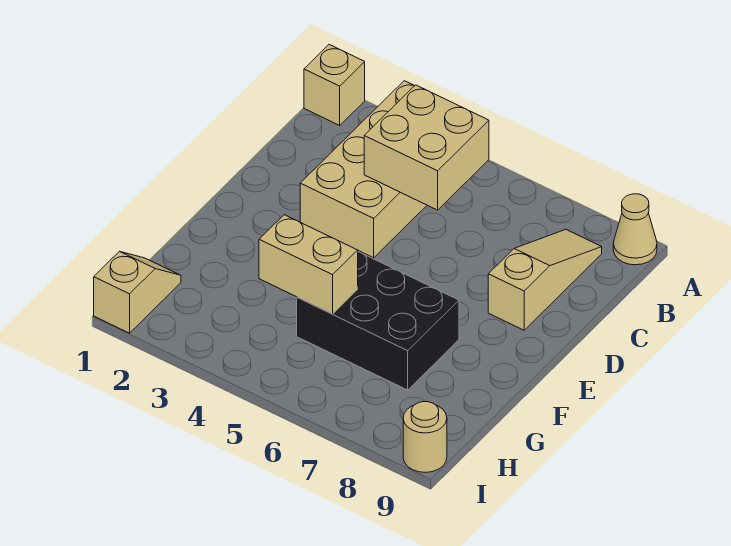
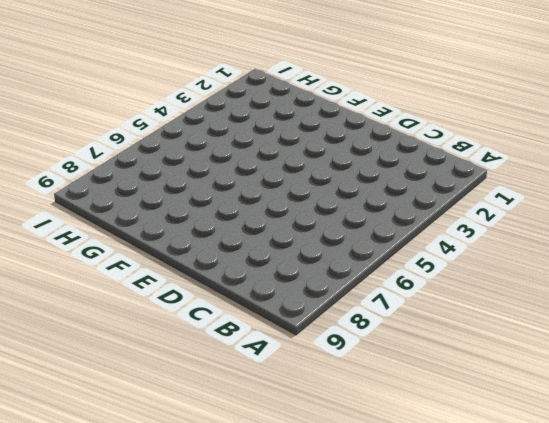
none -> tan 1x1 brick [304,45,365,125]
none -> tan 2x4 brick [300,81,427,258]

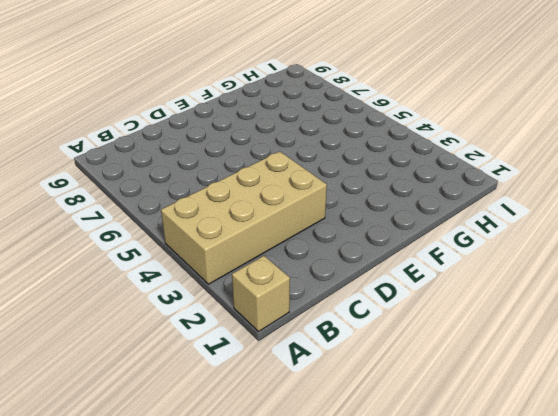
none -> tan 1x1 cone [613,194,657,265]
none -> tan 1x3 slope [488,230,602,330]

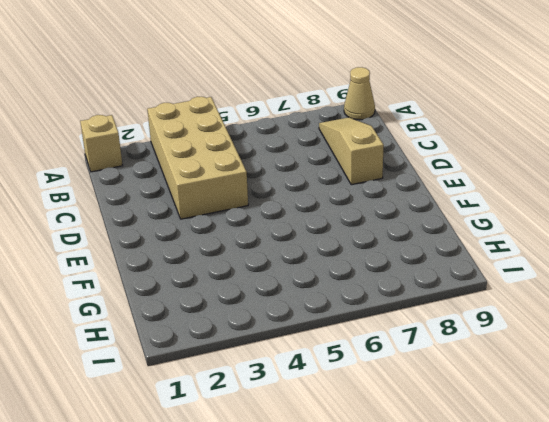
none -> black 2x3 brick [297,252,459,390]
none -> tan 1x2 slope [94,251,181,333]

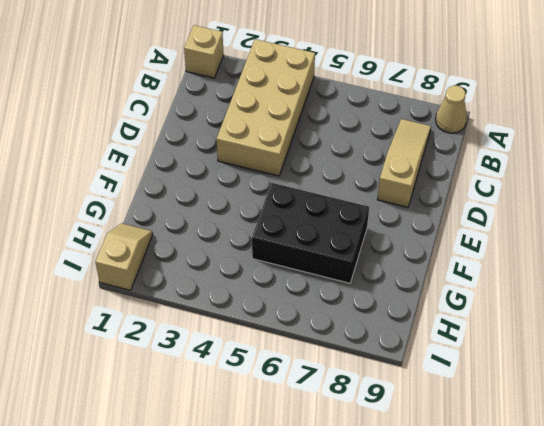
none -> tan 1x1 round brick [403,402,447,473]
none -> tan 2x2 brick [364,85,489,210]

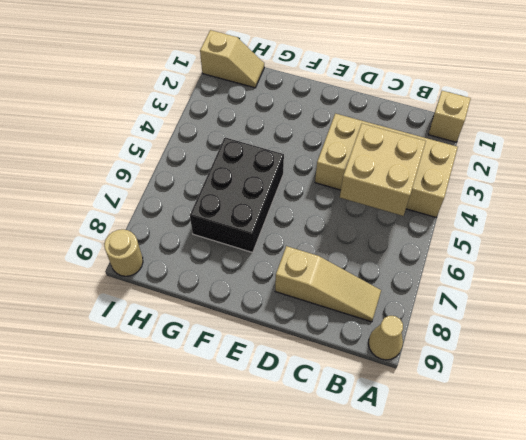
none -> tan 1x2 brick [259,215,358,314]

